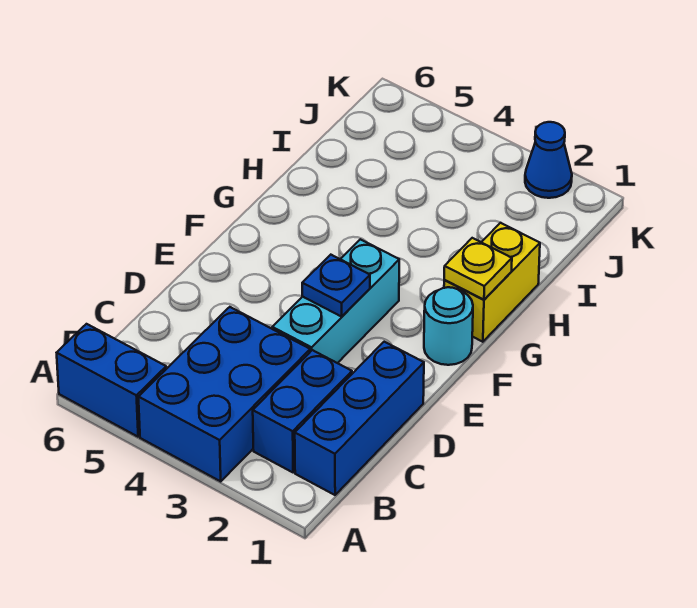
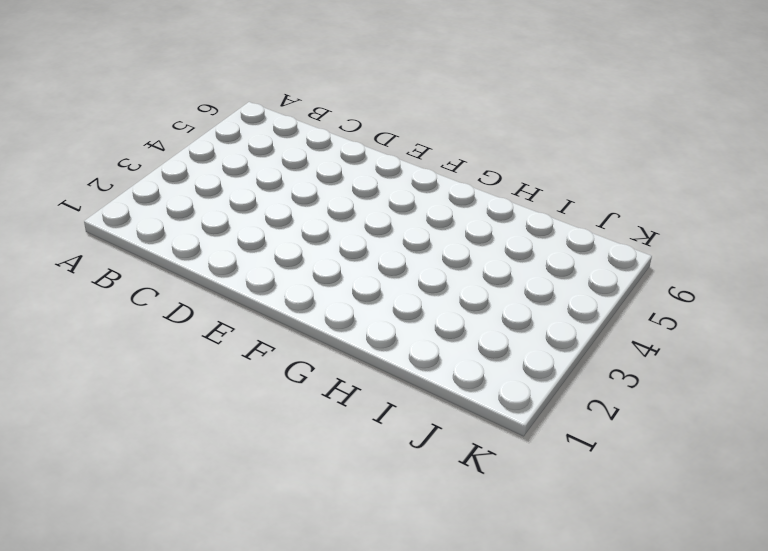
none -> blue 2x3 brick [138,307,310,481]
none -> blue 1x2 brick [57,324,166,437]

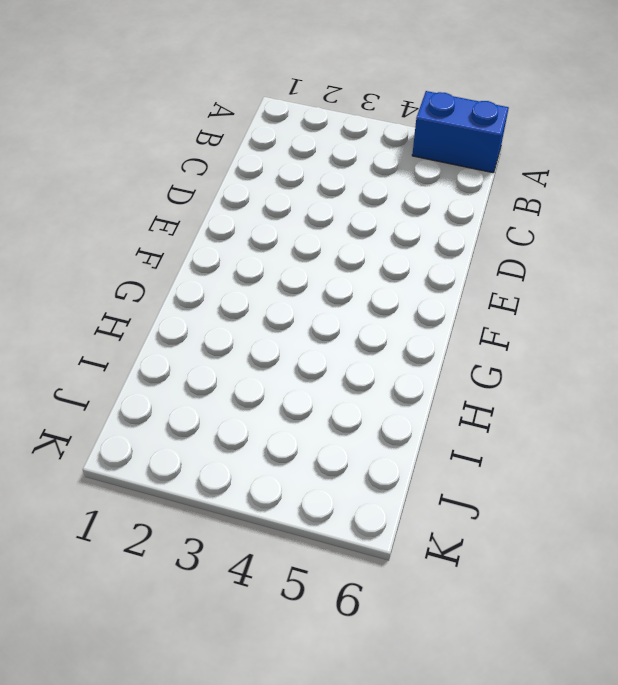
none -> blue 2x3 brick [138,307,310,481]
none -> blue 1x3 brick [295,342,424,495]

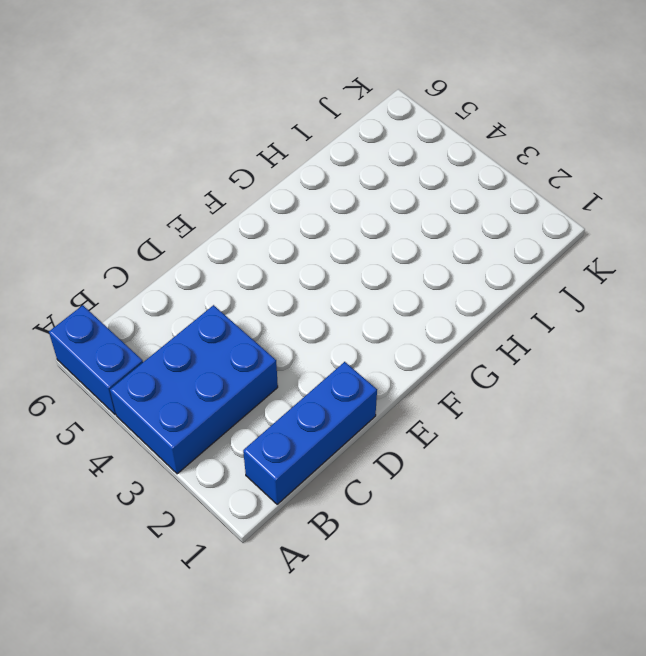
none -> blue 1x2 brick [253,350,352,472]
none -> cyan 1x3 brick [272,239,399,363]

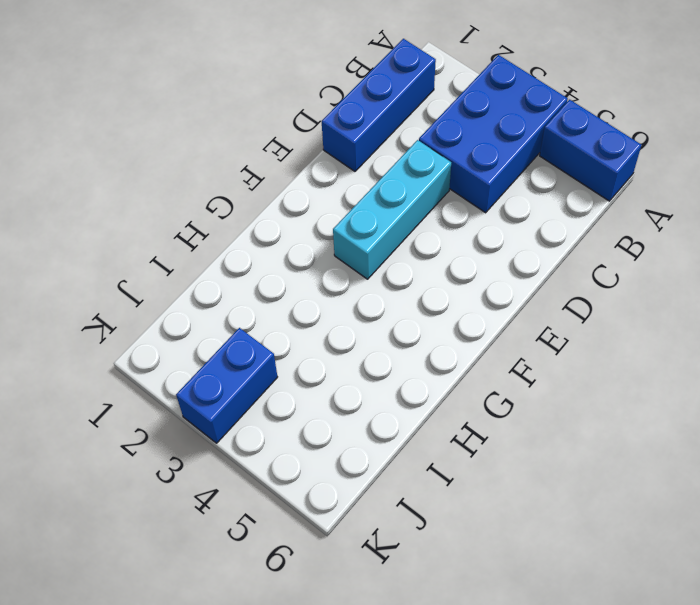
blue 1x2 brick [176,328,277,443] -> blue 1x2 brick moved to [253,350,352,472]
none -> cyan 1x1 round brick [424,287,473,365]
none -> yellow 1x2 brick [444,223,540,342]

